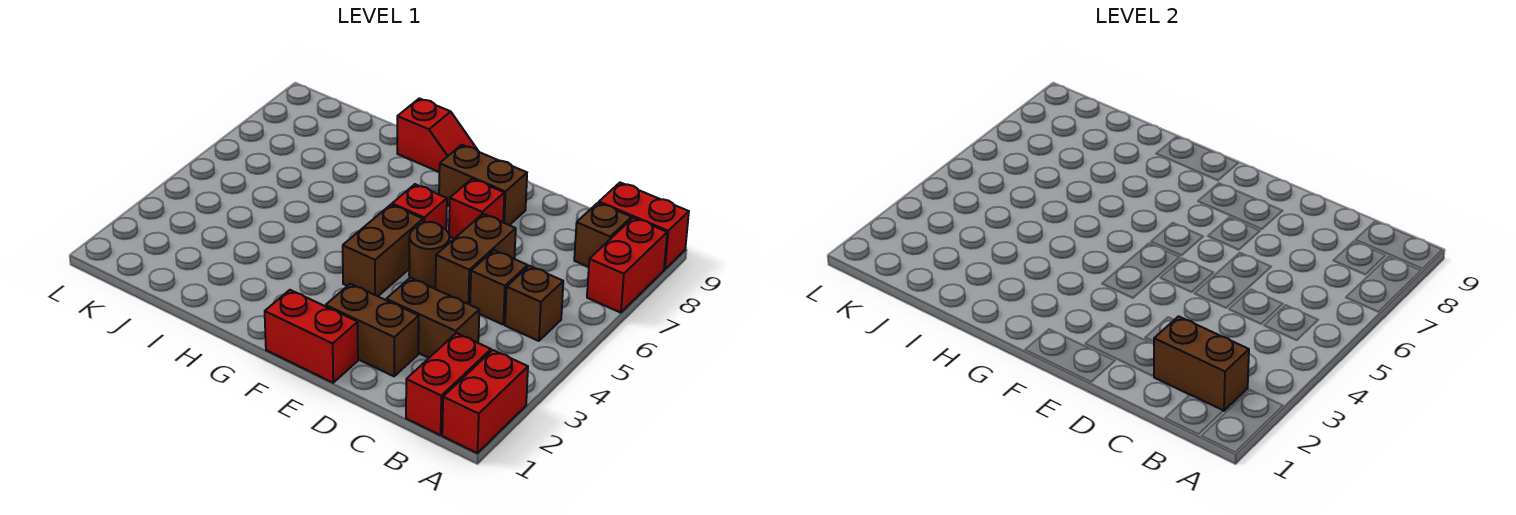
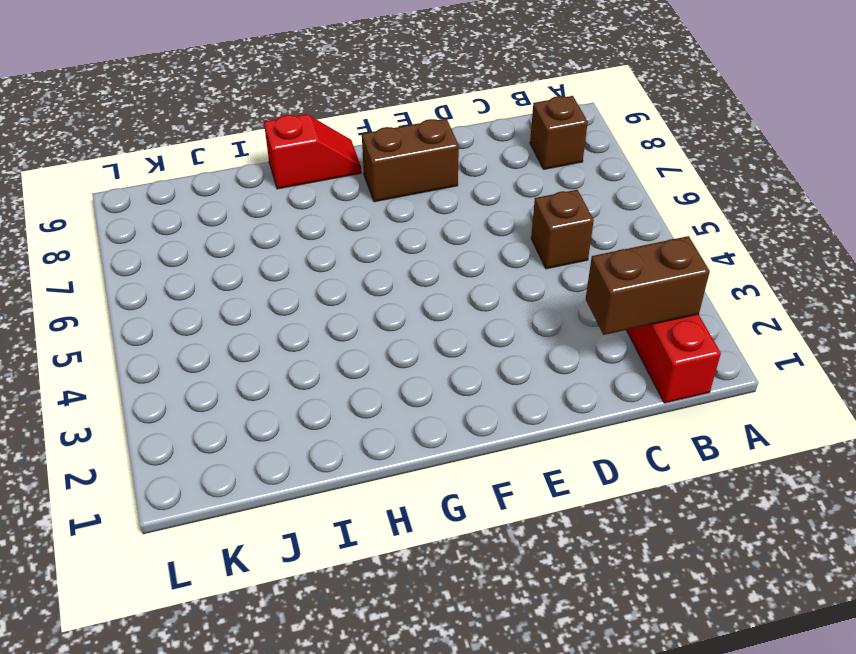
none -> red 1x2 brick [442,350,528,453]
none -> red 1x2 brick [587,218,667,313]
none -> red 1x2 brick [599,183,689,269]

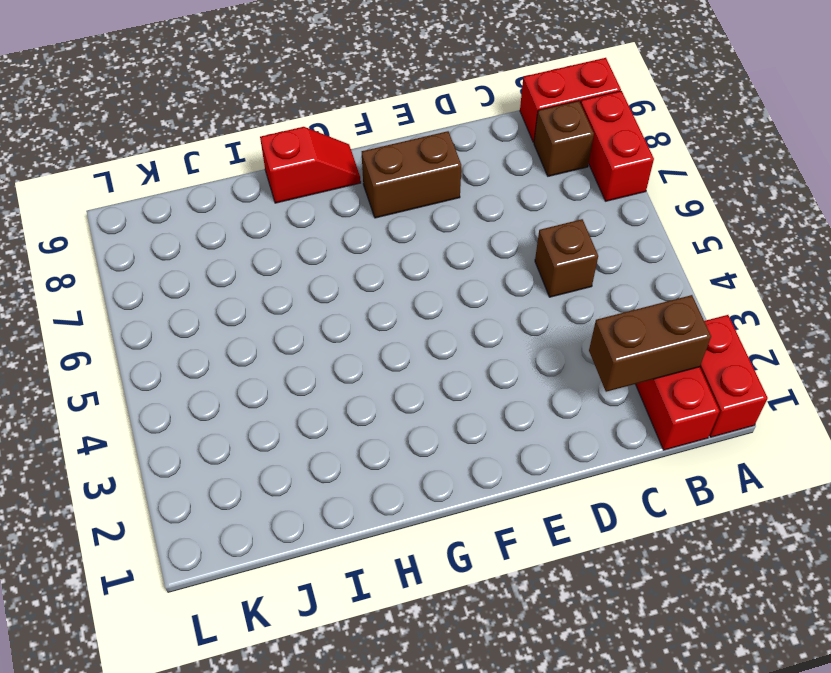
none -> brown 1x1 brick [505,266,563,341]
none -> brown 1x2 brick [386,278,479,358]
none -> brown 1x2 brick [326,284,419,376]

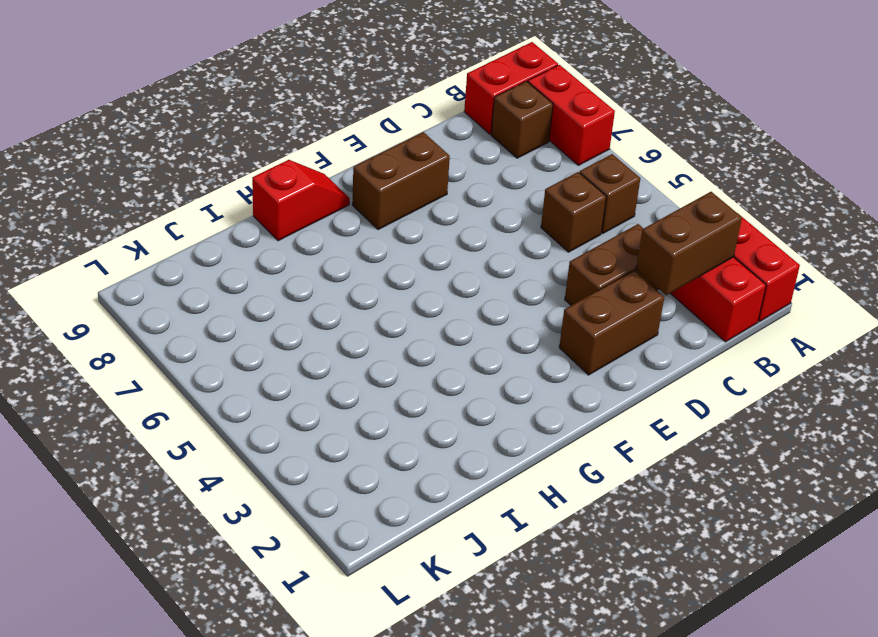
none -> brown 1x2 brick [435,214,516,305]
none -> red 1x2 brick [265,290,358,383]
none -> brown 1x1 round brick [409,222,450,288]

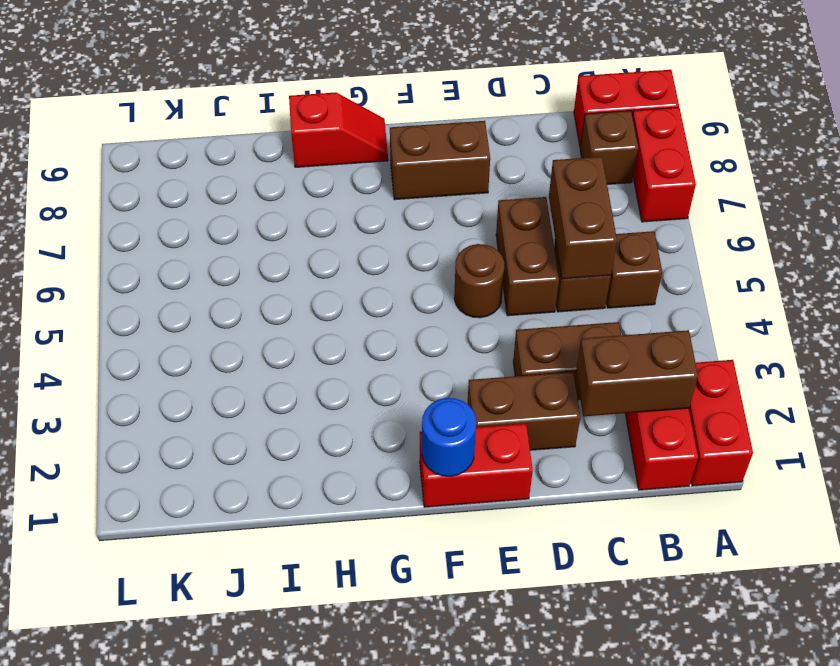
brown 1x2 brick [549,157,617,279] -> brown 1x2 brick moved to [343,205,423,296]
blue 1x1 round brick [422,398,476,476] -> none
none -> red 1x1 brick [449,179,504,239]
none -> red 1x1 brick [392,184,447,229]

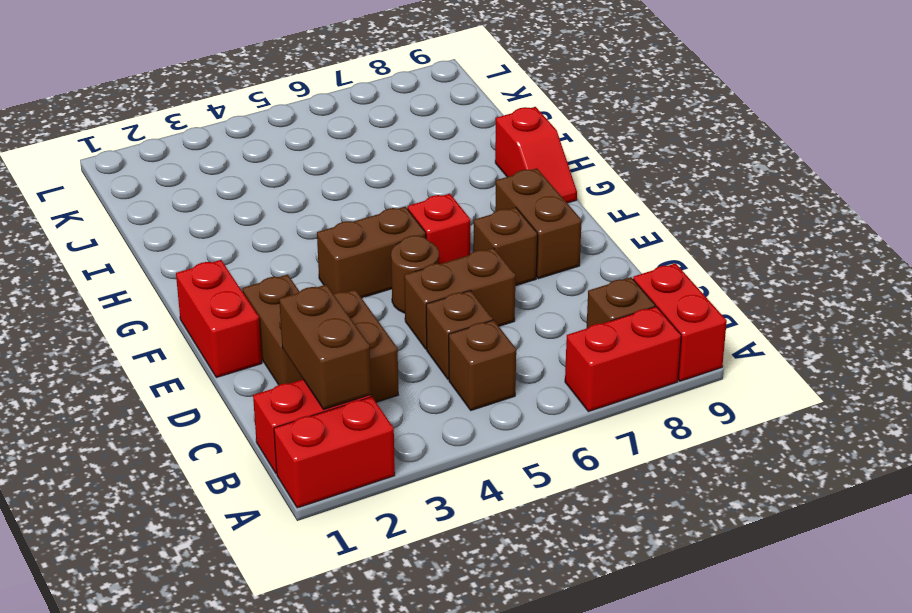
brown 1x1 brick [473,207,537,286] -> red 1x1 brick [449,179,504,239]

